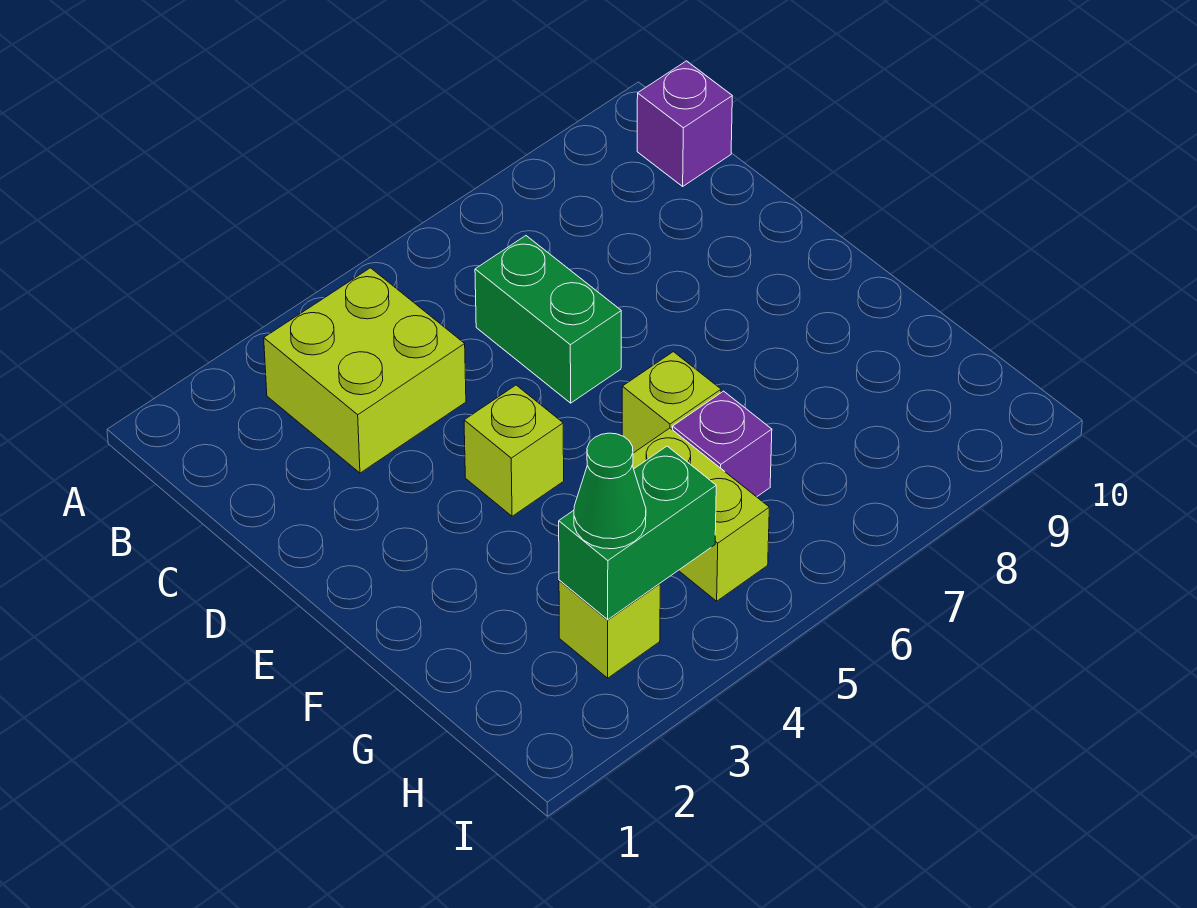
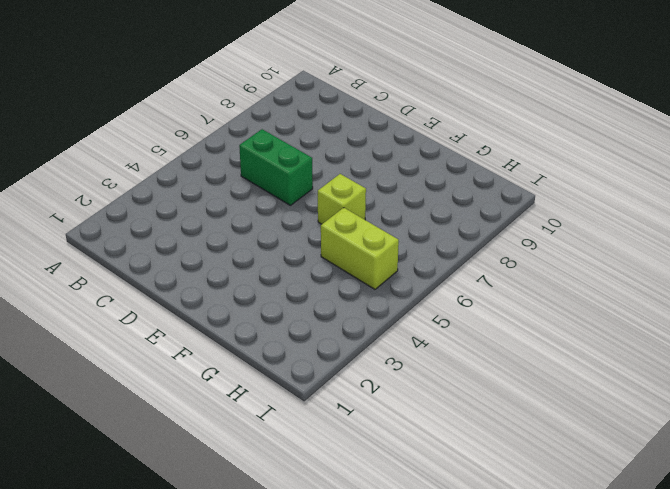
none -> lime 2x2 brick [264,268,466,473]
none -> purple 1x1 brick [637,61,732,186]

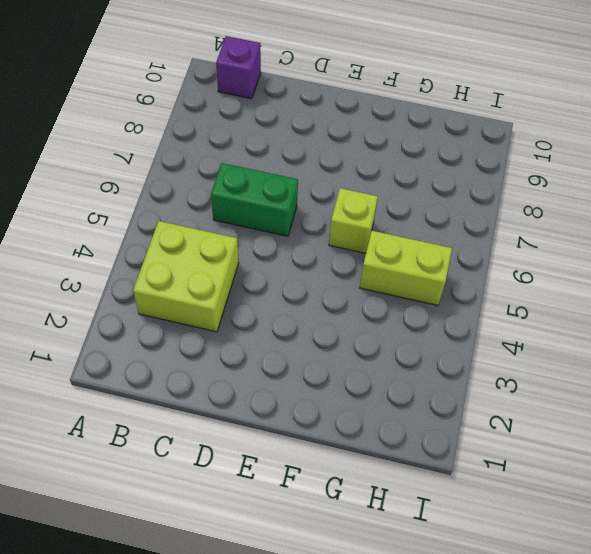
none -> lime 1x1 brick [464,385,564,516]
none -> purple 1x1 brick [673,391,772,497]

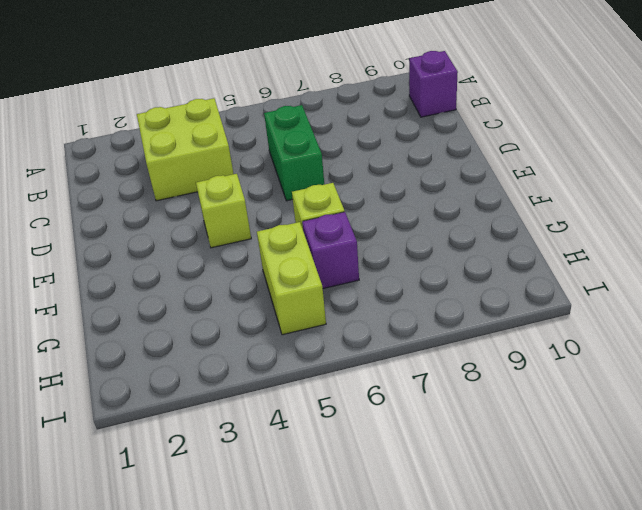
none -> lime 1x1 brick [559,580,660,678]
none -> green 1x2 brick [559,446,716,620]

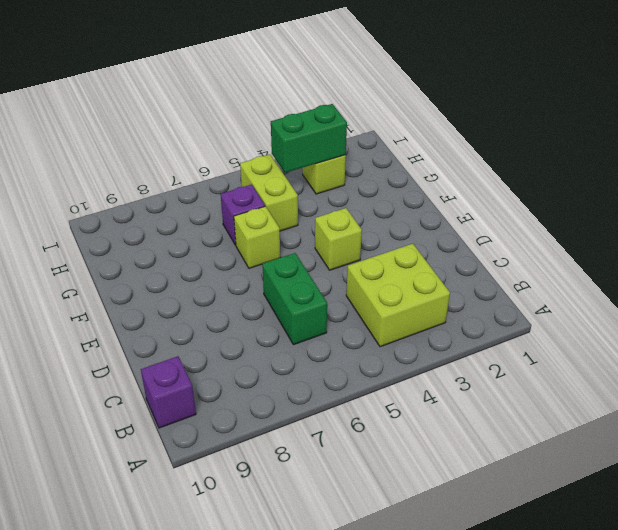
none -> green 1x1 cone [574,433,646,549]

